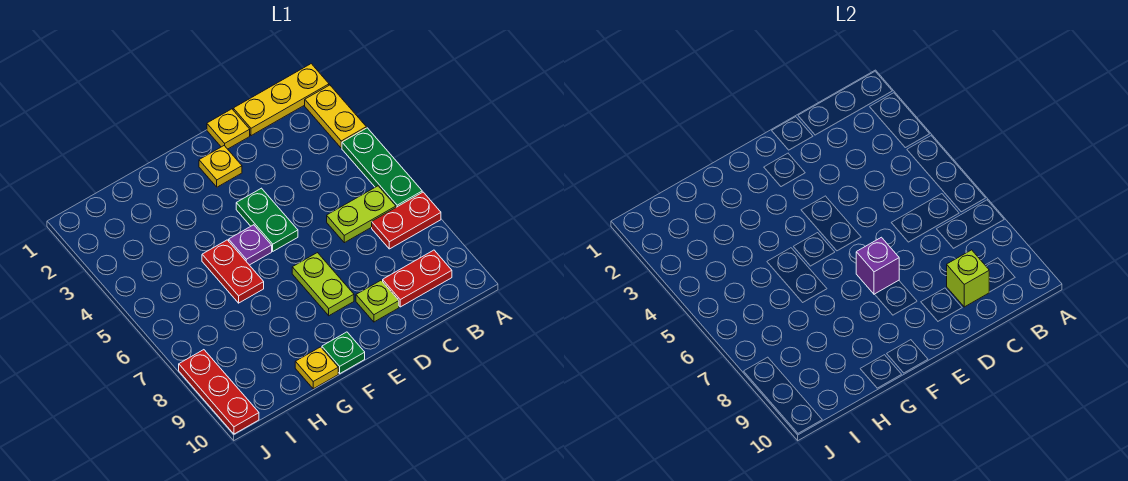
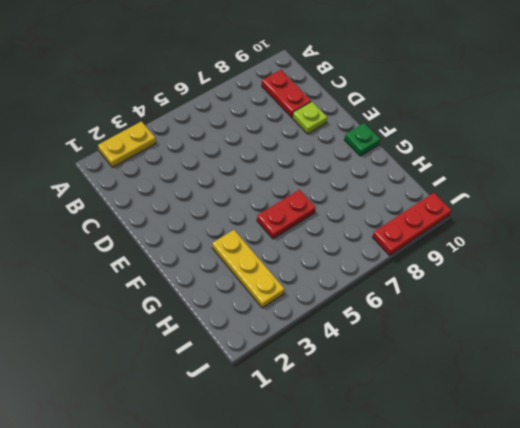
yellow 1x3 plate [212,230,284,308] -> yellow 1x3 plate moved to [233,64,329,136]
none -> green 1x3 plate [342,128,422,207]
none -> red 1x2 plate [372,192,441,249]
none -> lime 1x2 plate [327,186,396,243]

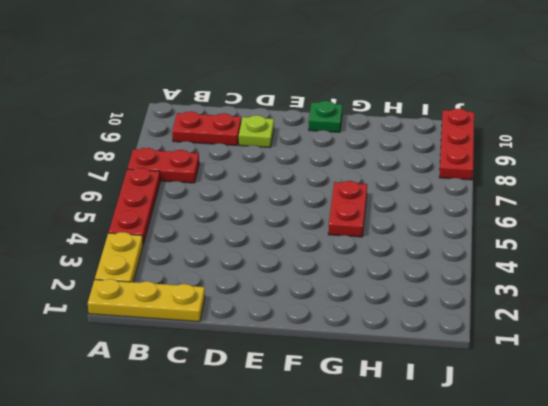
red 1x3 plate [109,168,160,244] -> green 1x3 plate [342,128,422,207]
none -> lime 1x2 plate [327,186,396,243]
none -> yellow 1x1 plate [207,109,250,149]
none -> yellow 1x1 plate [199,146,242,187]

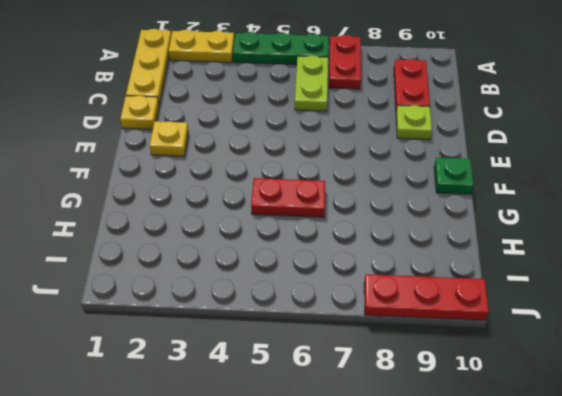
none -> green 1x2 plate [236,188,298,251]
none -> lime 1x2 plate [292,253,354,316]
none -> purple 1x1 plate [229,225,272,265]

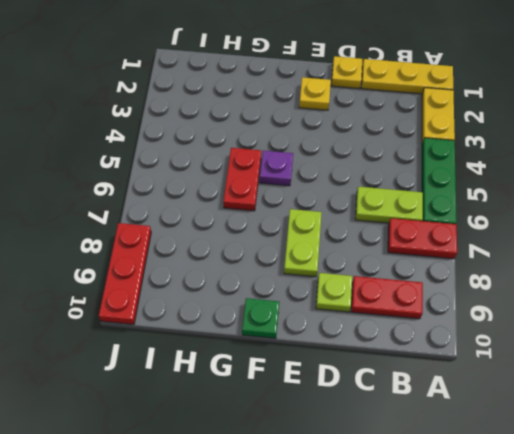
none -> green 1x2 plate [236,188,298,251]
none -> yellow 1x1 plate [295,347,338,389]
none -> lime 1x1 brick [947,250,989,307]

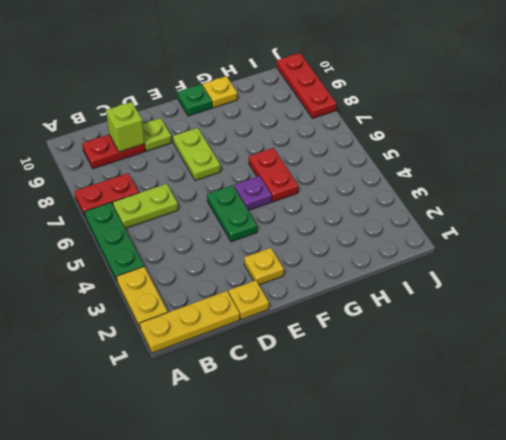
none -> purple 1x1 brick [856,237,899,294]

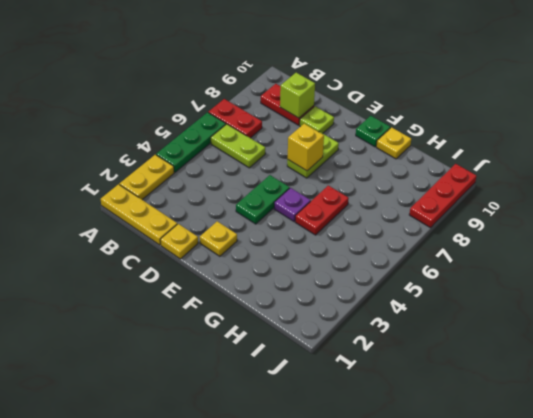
yellow 1x1 brick [287,124,324,171] -> purple 1x1 brick [856,237,899,294]

